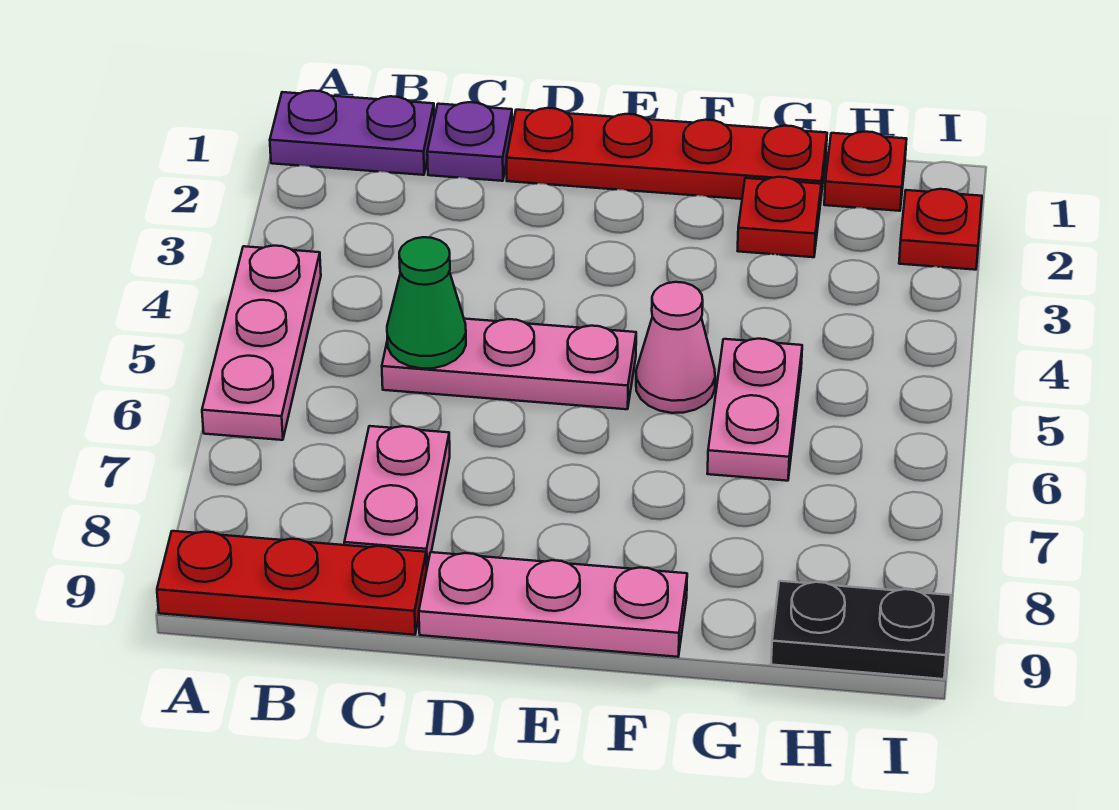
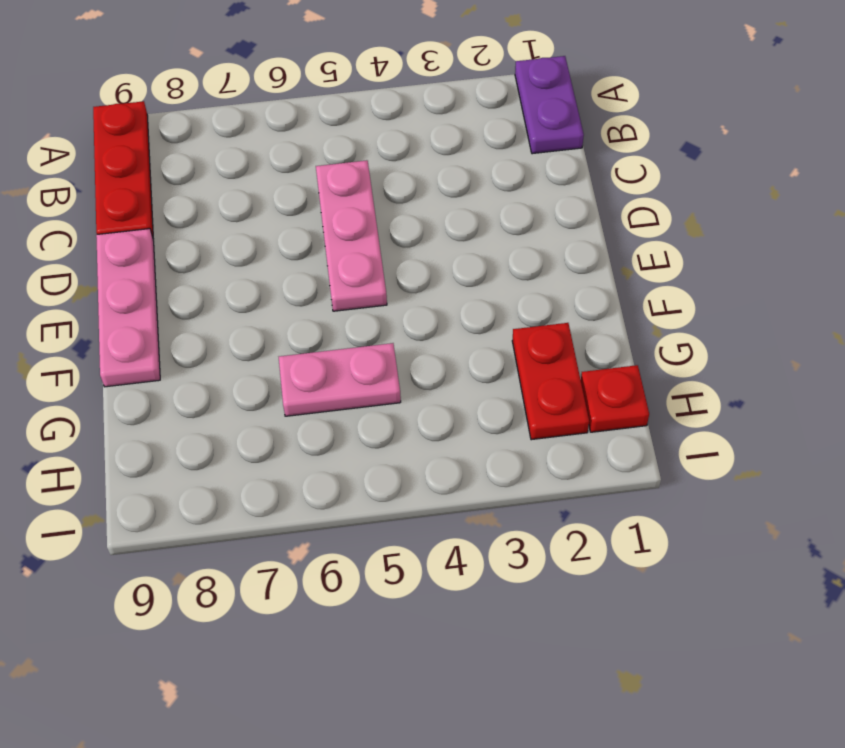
red 1x2 plate [512,323,589,440] -> red 1x1 plate [738,177,821,257]
none -> pink 1x3 plate [202,246,321,440]
none -> purple 1x1 plate [427,102,512,181]
none -> pink 1x2 plate [344,426,450,566]

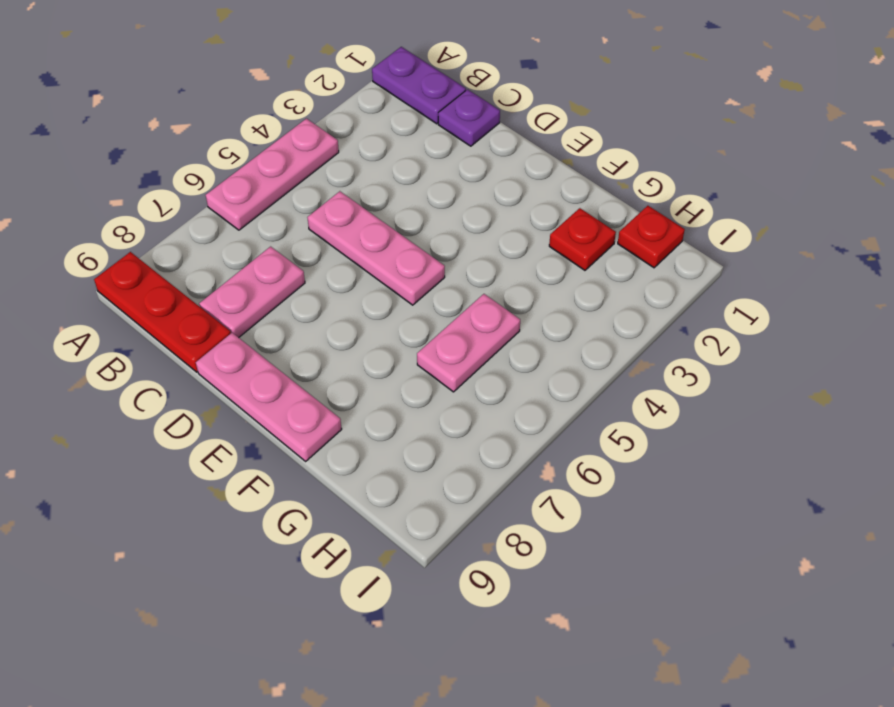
none -> red 1x4 plate [507,108,827,204]
none -> pink 1x1 cone [636,282,715,413]
none -> black 1x2 plate [771,581,951,679]

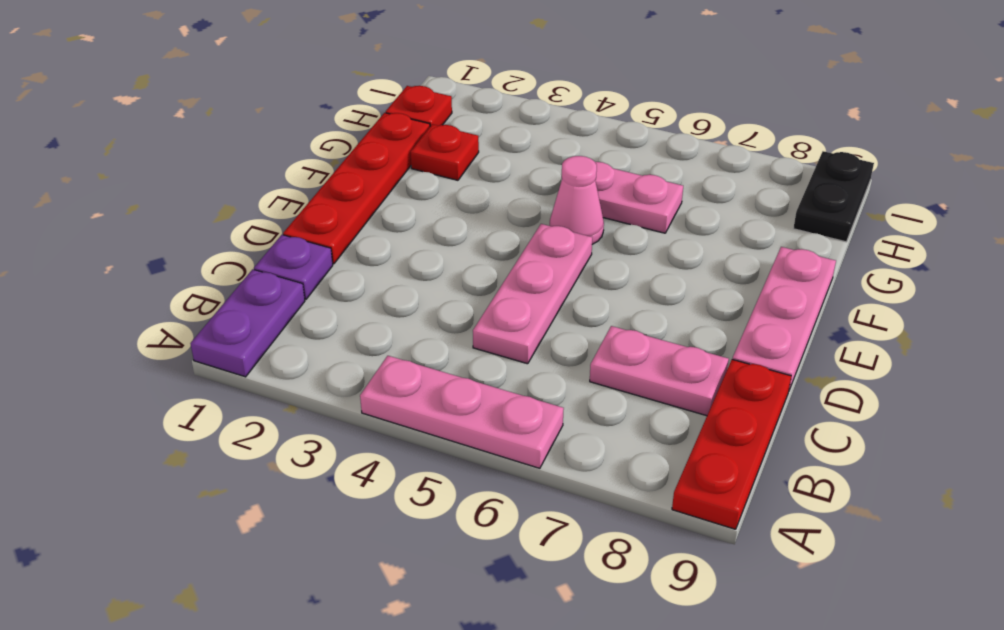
none -> red 1x1 plate [899,189,982,270]
none -> green 1x1 cone [387,237,466,368]

